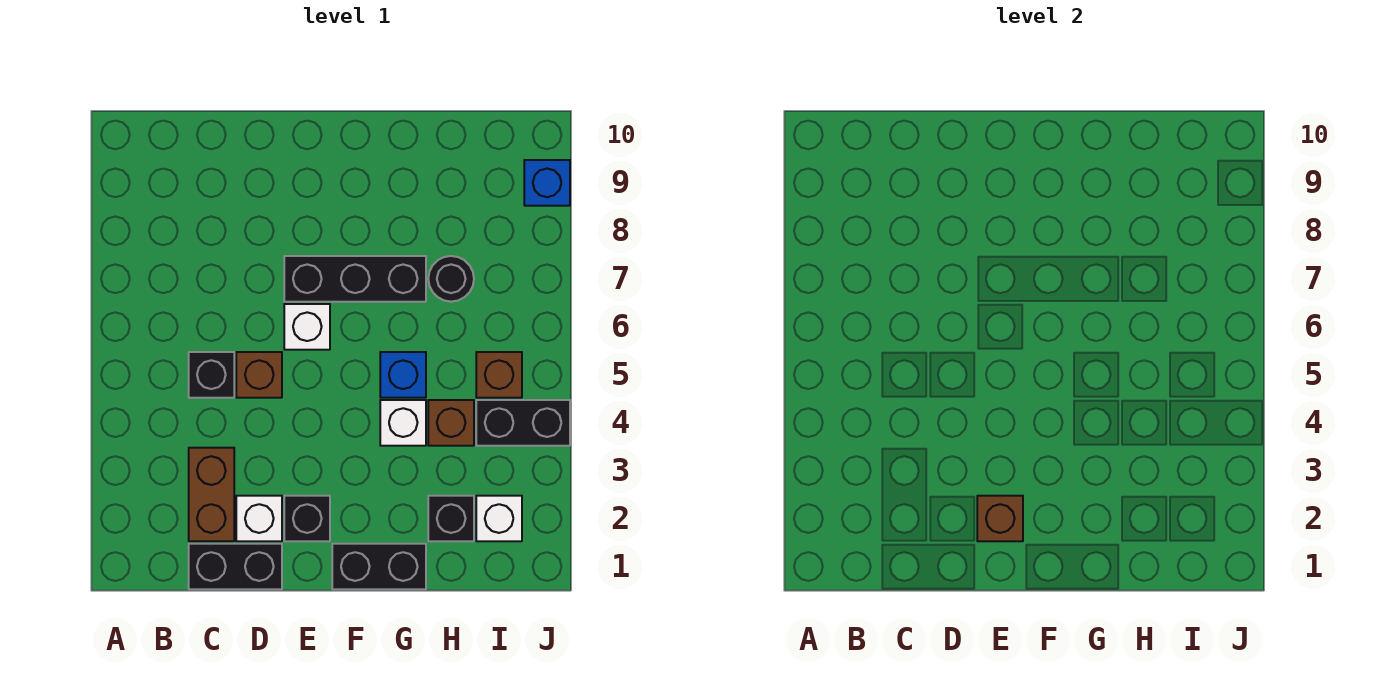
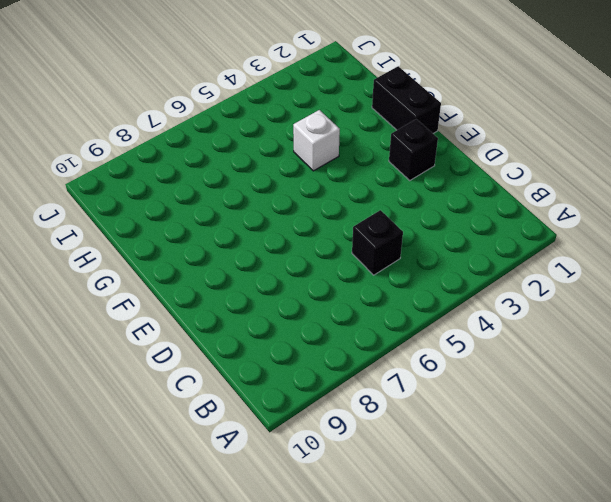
none -> black 1x2 brick [189,544,282,589]
none -> brown 1x2 brick [189,448,234,541]
none -> white 1x1 brick [236,496,282,541]

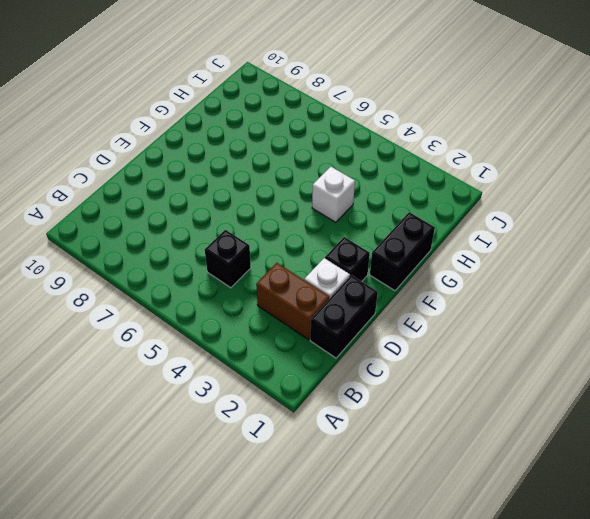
none -> brown 1x1 brick [236,352,282,398]
none -> white 1x1 brick [284,304,330,350]
none -> black 1x3 brick [284,256,426,302]

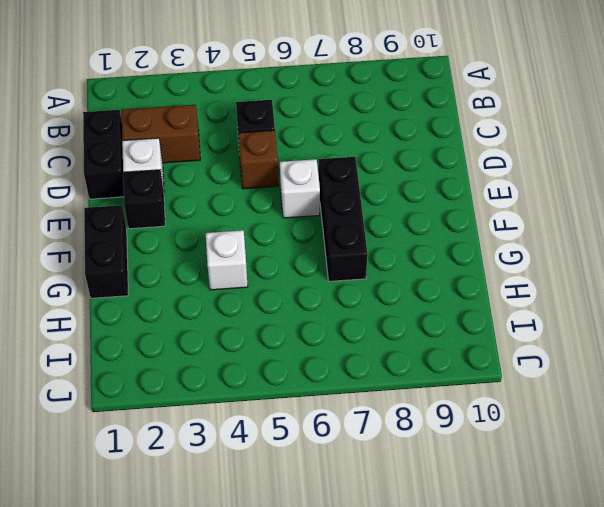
none -> blue 1x1 brick [380,352,426,398]
none -> black 1x1 brick [428,496,474,541]
none -> brown 1x1 brick [428,400,474,446]

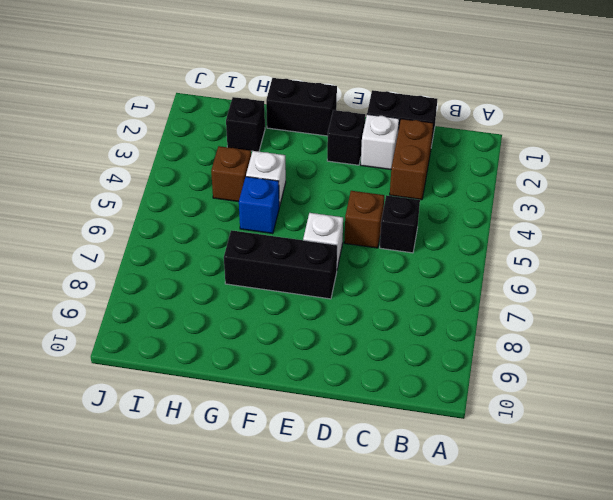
none -> black 1x1 round brick [428,256,474,302]
none -> white 1x1 brick [476,496,522,541]
none -> black 1x2 brick [476,400,570,446]

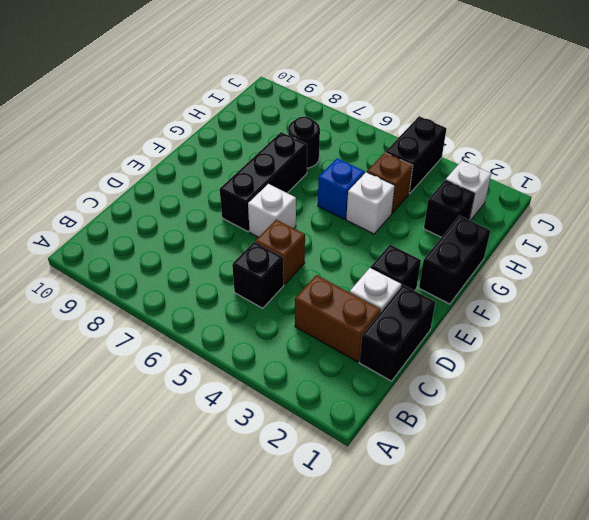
none -> brown 1x1 brick [476,352,522,398]
none -> blue 1x1 brick [524,160,570,206]
none -> brown 1x1 brick [977,496,1023,541]

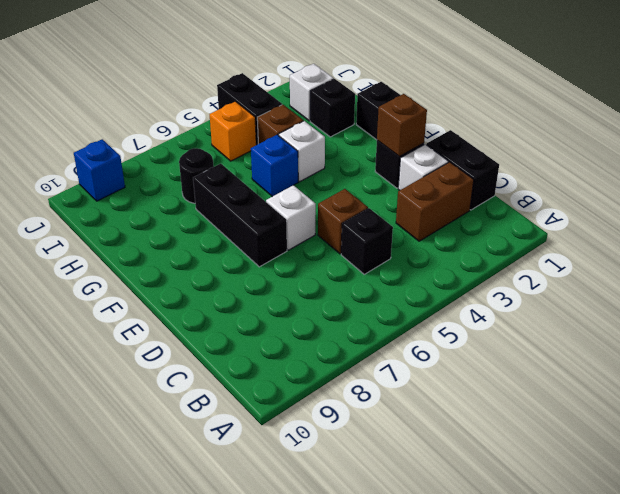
orange 1x1 brick [210,102,256,161] -> brown 1x1 brick [476,352,522,398]

